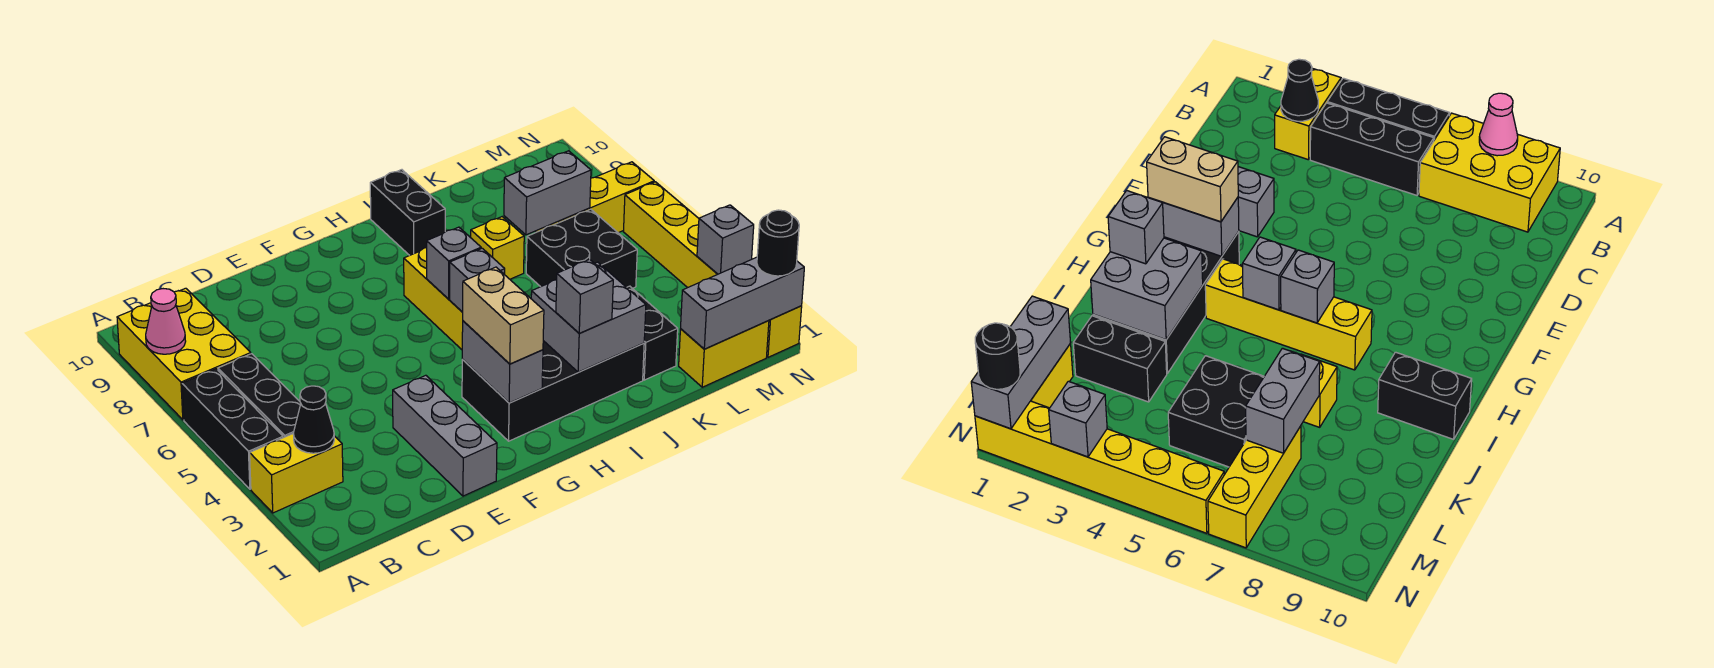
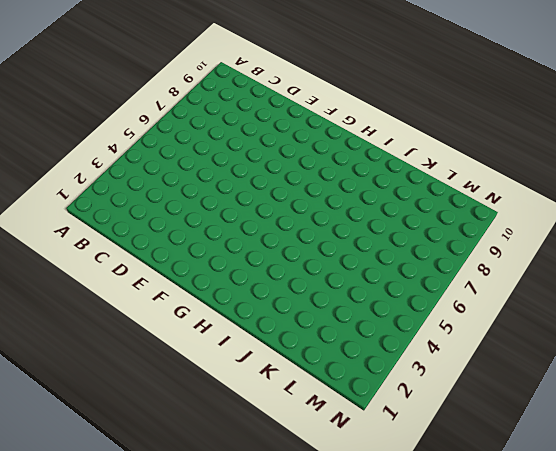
none -> yellow 1x2 brick [250,434,343,513]
none -> black 1x3 brick [182,369,283,489]
none -> yellow 2x3 brick [117,288,251,420]

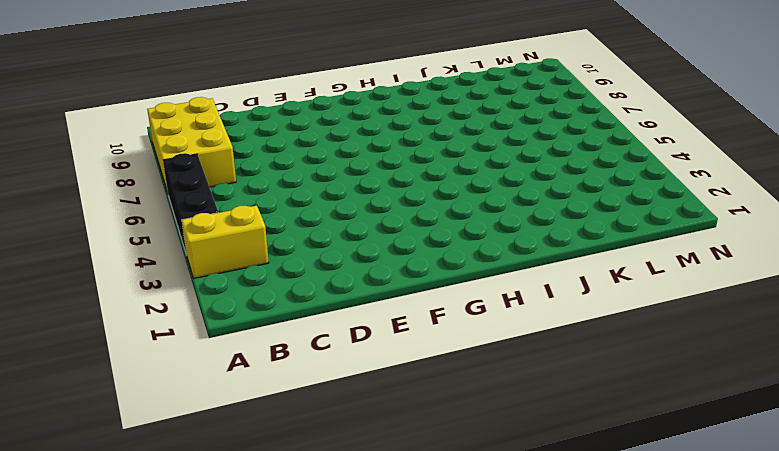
none -> black 1x3 brick [218,354,301,438]
none -> grey 1x3 brick [393,375,497,496]
none -> black 2x4 brick [462,341,644,441]

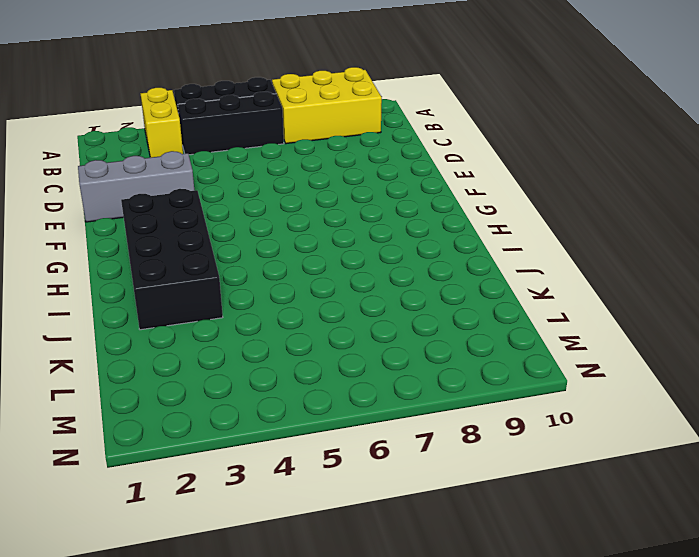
none -> yellow 1x4 brick [404,248,463,350]
none -> black 1x2 brick [370,170,445,255]
none -> yellow 1x1 brick [471,217,524,279]

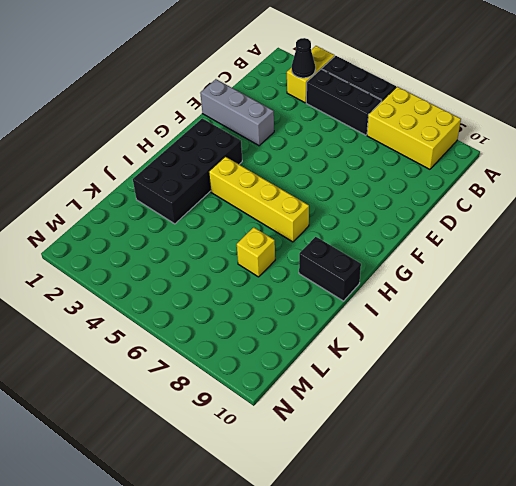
none -> black 1x2 brick [627,286,678,380]
none -> black 2x2 brick [526,209,637,288]
none -> yellow 1x2 brick [679,321,769,387]

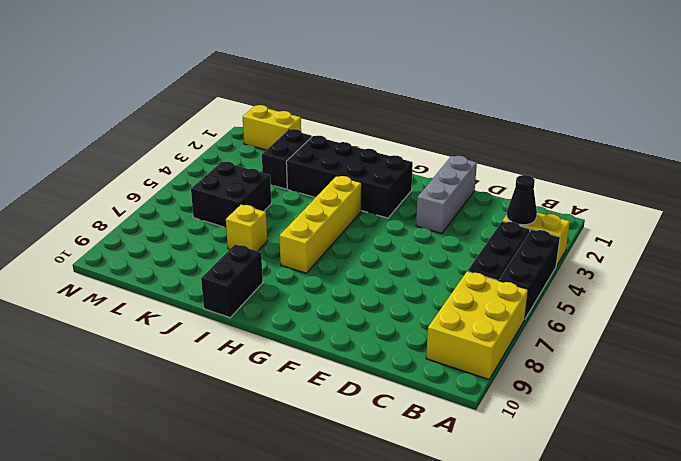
none -> yellow 1x3 brick [536,162,654,233]
none -> yellow 1x6 brick [624,182,802,357]
none -> pink 1x1 cone [146,289,186,354]

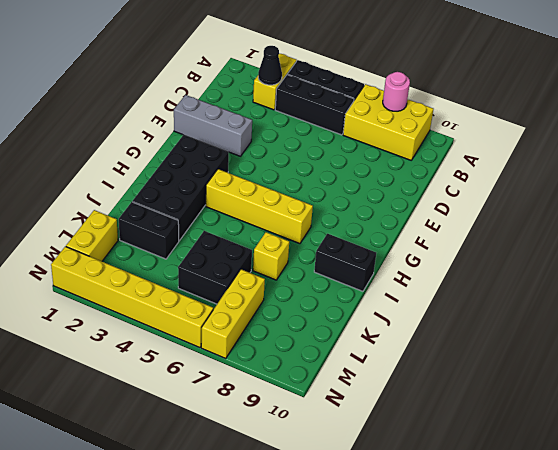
pink 1x1 round brick [383,72,410,111] -> pink 1x1 cone [146,289,186,354]
none -> grey 1x2 brick [462,321,543,403]
none -> grey 1x1 brick [450,248,505,312]
none -> grey 1x1 brick [427,227,481,299]

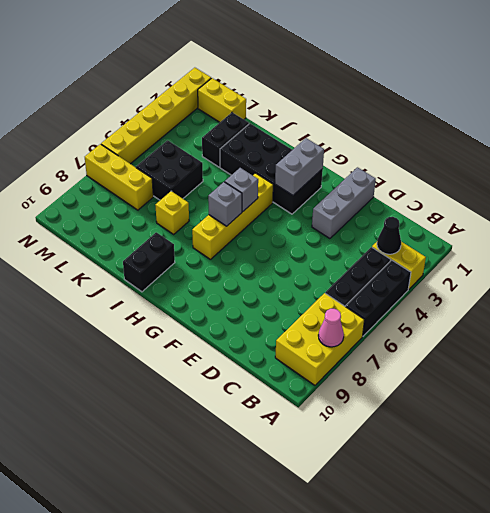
none -> grey 2x2 brick [531,262,646,372]
none -> grey 1x2 brick [504,151,591,235]
none -> grey 1x3 brick [681,257,804,349]

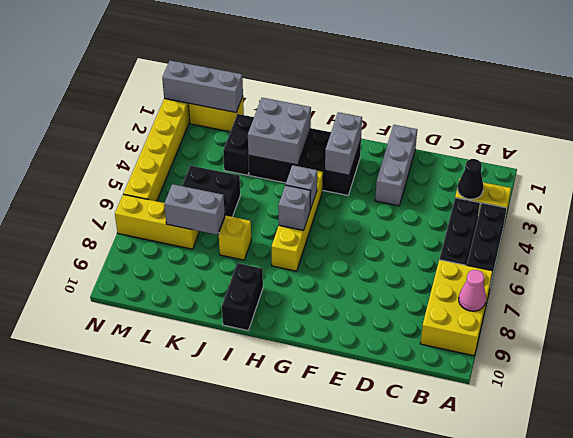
none -> grey 1x1 brick [697,205,754,274]
none -> tan 1x2 brick [462,267,544,364]
none -> grey 1x1 brick [556,259,613,333]

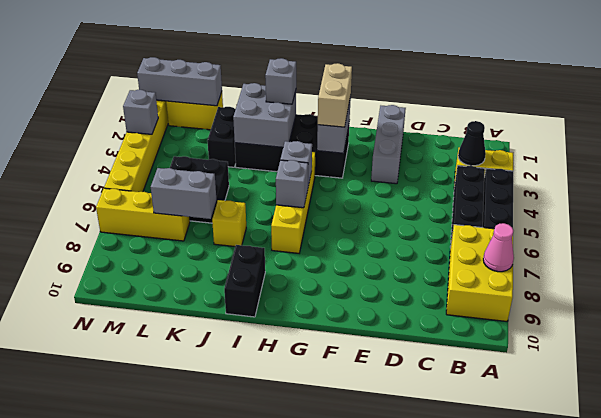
none -> black 1x1 round brick [757,210,799,276]

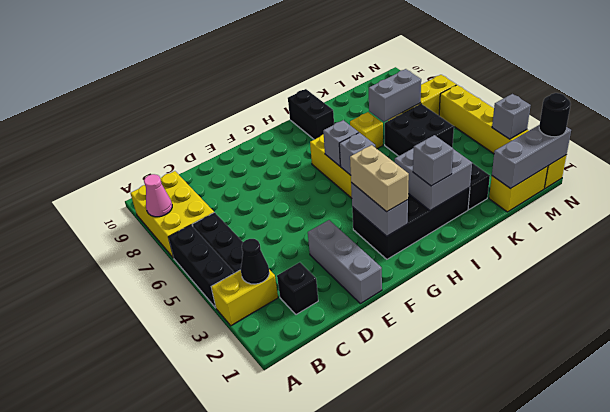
black 1x1 brick [277,262,318,315] -> none

